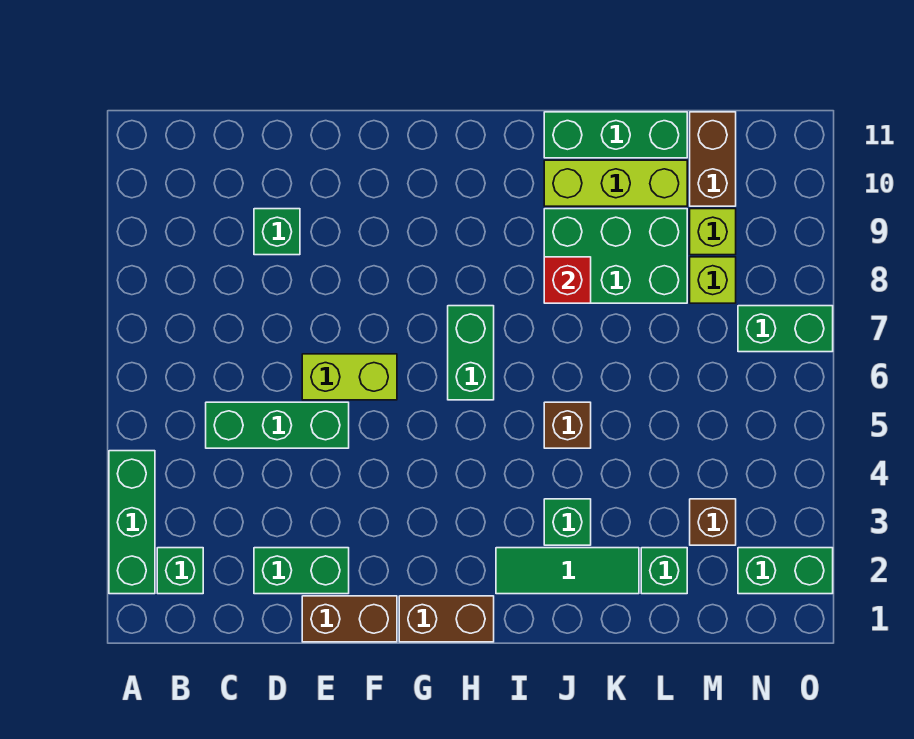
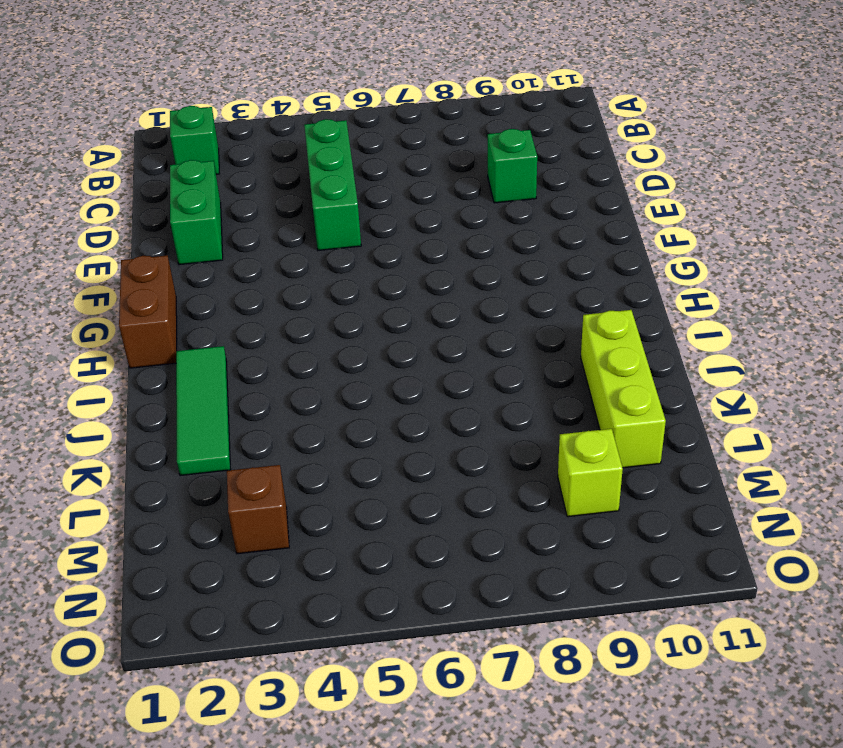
none -> green 1x3 brick [109,451,155,594]
none -> brown 1x2 brick [302,596,397,642]
none -> lime 1x2 brick [302,354,397,400]

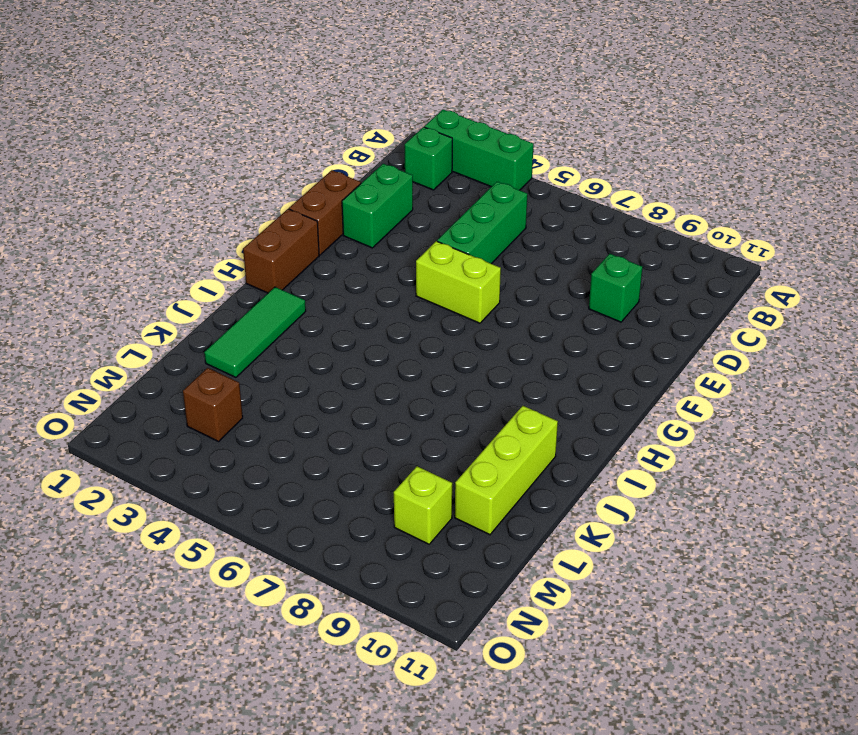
lime 1x2 brick [416,241,501,323] -> lime 1x2 brick turned to [302,354,397,400]
none -> green 1x2 brick [448,306,494,400]
none -> green 1x1 brick [544,499,591,545]
none -> brown 1x1 brick [544,402,591,448]

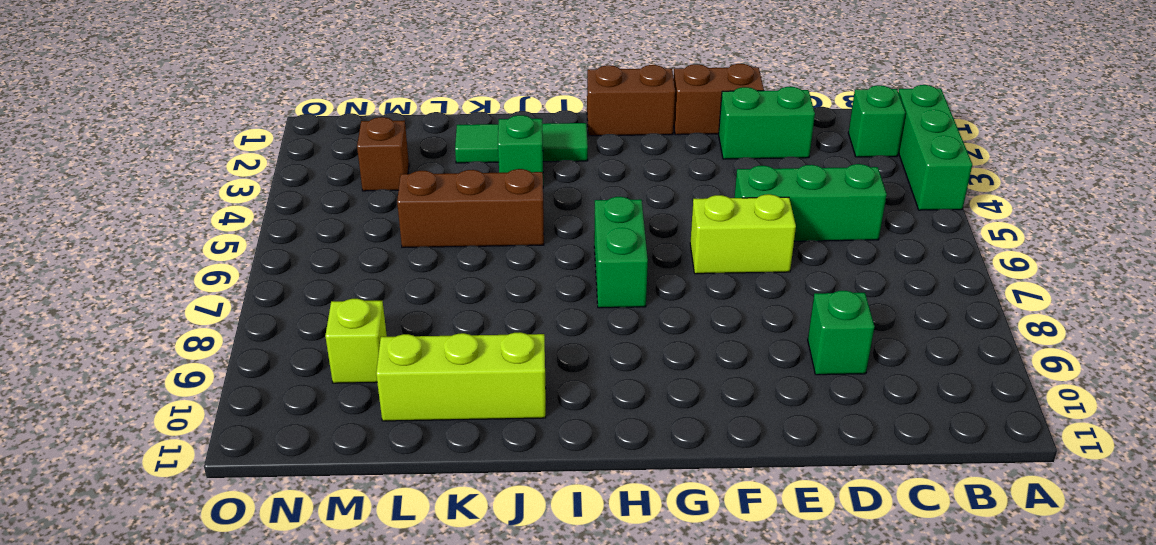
brown 1x3 brick [397,169,544,247] -> brown 1x1 brick [544,402,591,448]
none -> green 2x3 brick [544,209,687,303]
none -> green 1x3 brick [544,112,687,158]
none -> green 1x1 brick [641,548,687,594]

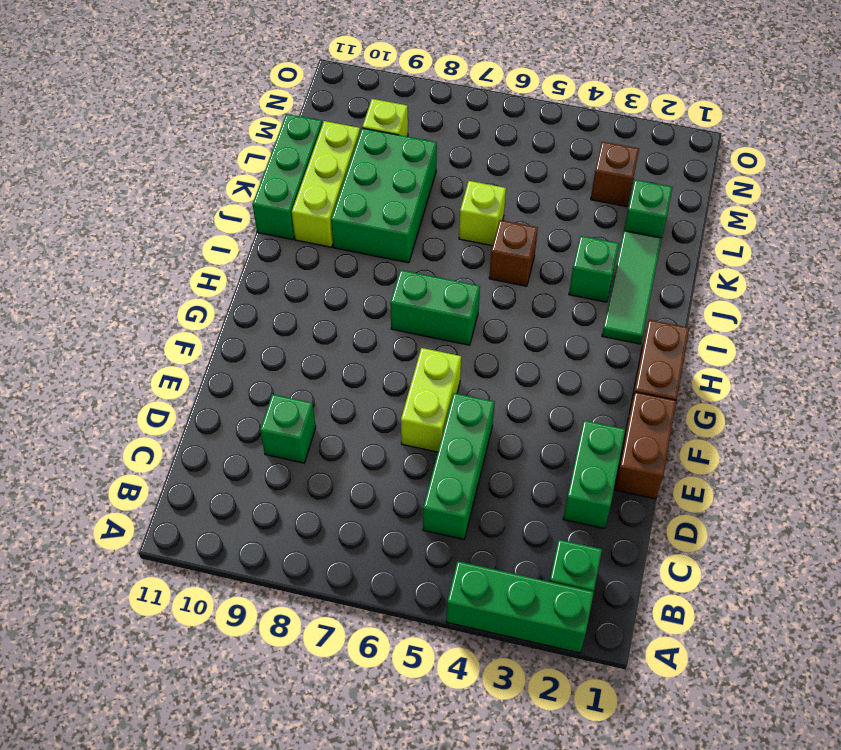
lime 1x1 brick [459,181,506,246] -> lime 1x1 brick moved to [690,257,736,303]
none -> brown 1x2 brick [690,112,736,206]
none -> green 1x2 brick [738,548,833,594]
none -> green 1x2 brick [738,306,833,352]

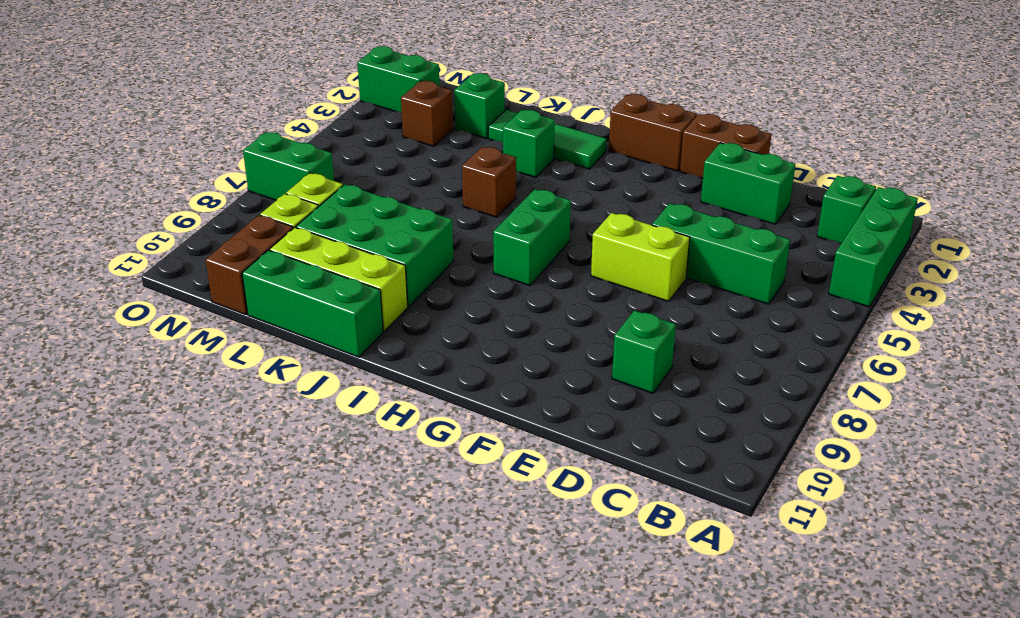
none -> red 1x1 brick [544,257,591,303]

